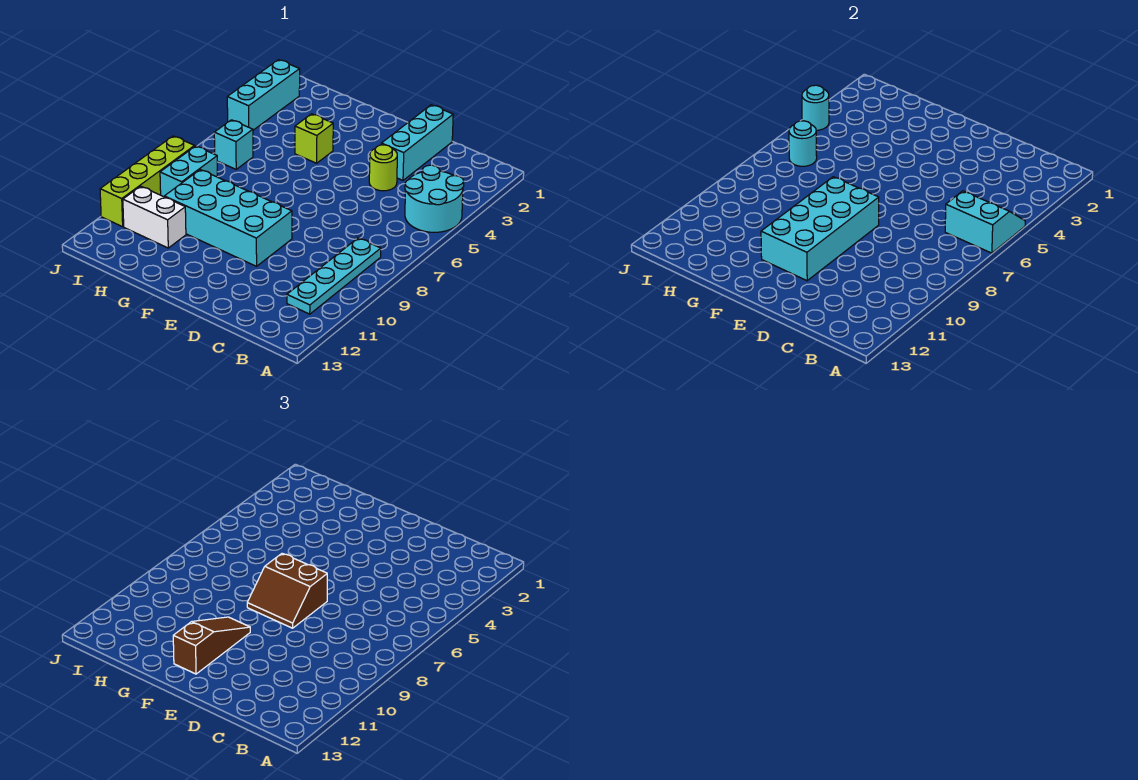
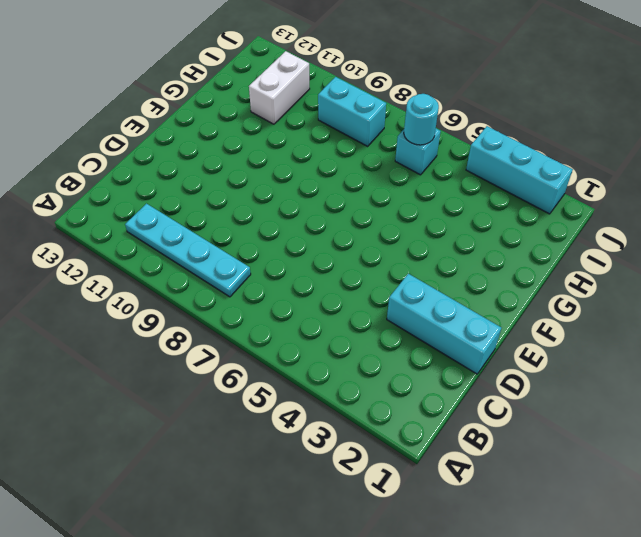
none -> cyan 2x2 round brick [405,165,464,232]
none -> lime 1x1 round brick [369,145,397,191]
none -> cyan 2x4 brick [164,170,292,266]

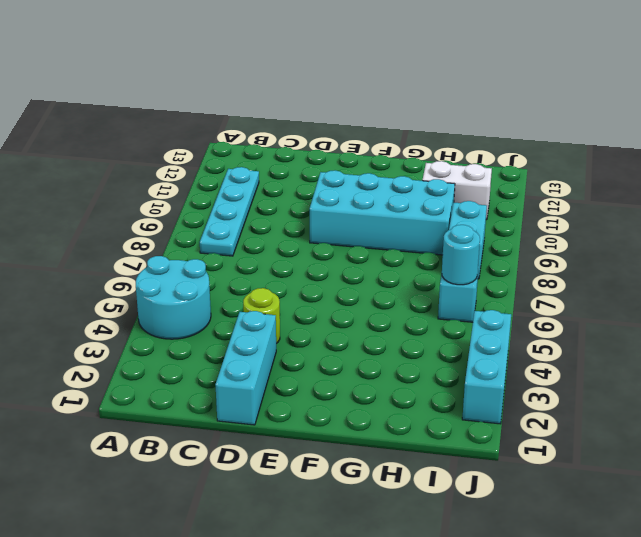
none -> lime 1x1 brick [295,114,333,163]
none -> lime 1x4 brick [100,136,195,227]
none -> cyan 2x2 slope [945,191,1025,253]

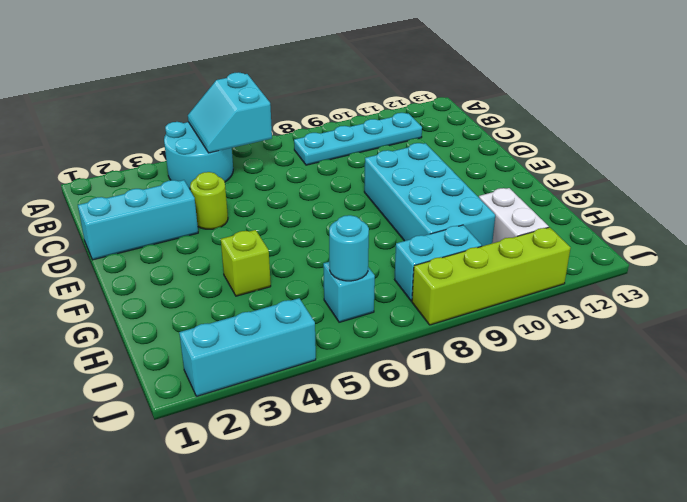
none -> cyan 2x4 brick [761,177,879,281]
none -> cyan 1x1 round brick [802,85,829,130]
none -> brown 2x2 slope [247,553,327,628]

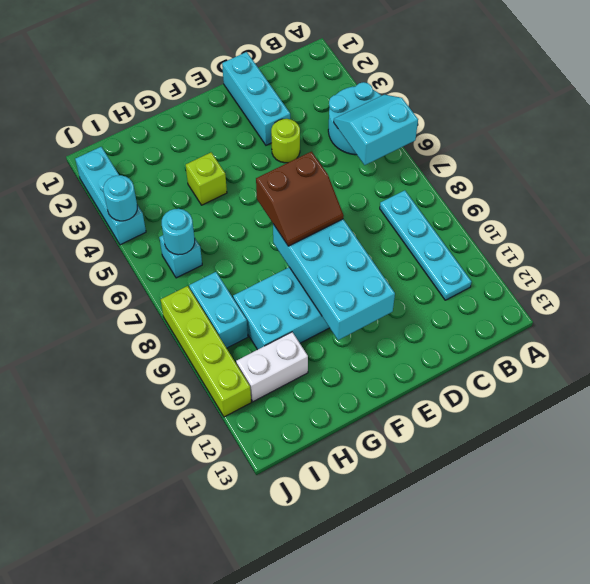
none -> brown 1x3 slope [173,617,250,674]

